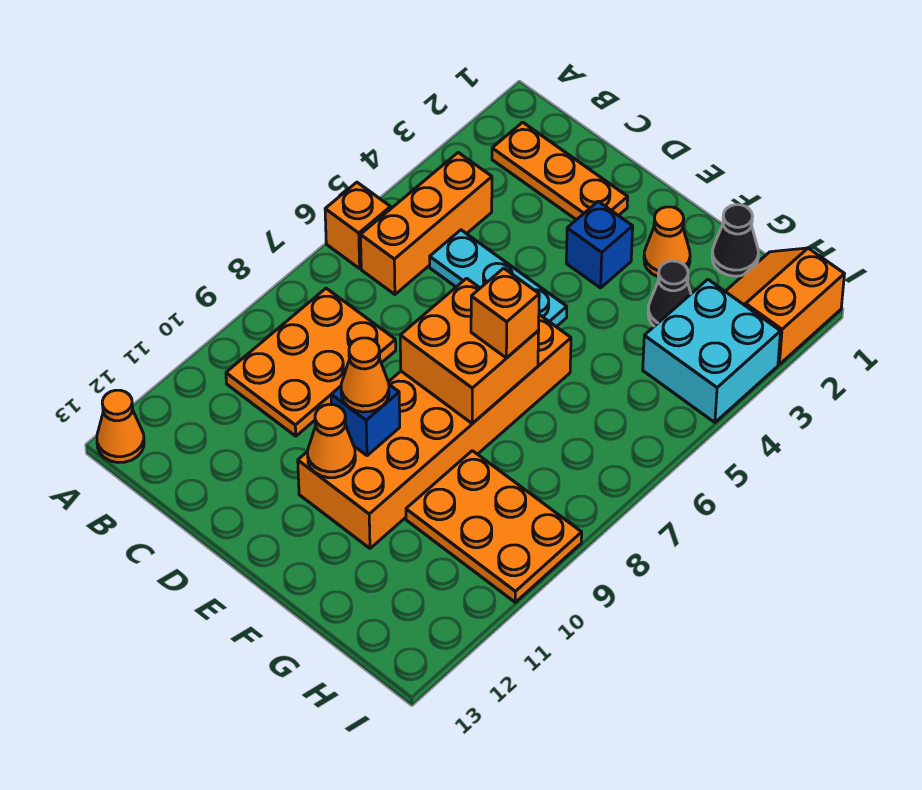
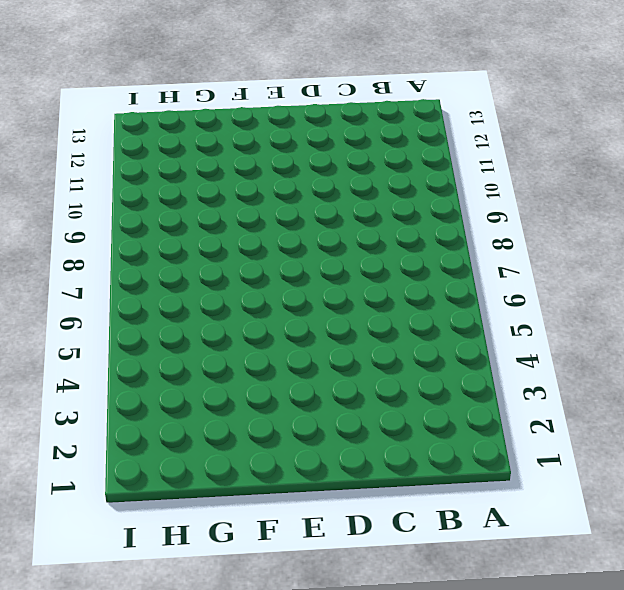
none -> orange 1x1 brick [325,182,391,268]
none -> orange 1x1 cone [97,390,144,463]
none -> orange 1x3 plate [492,122,628,220]

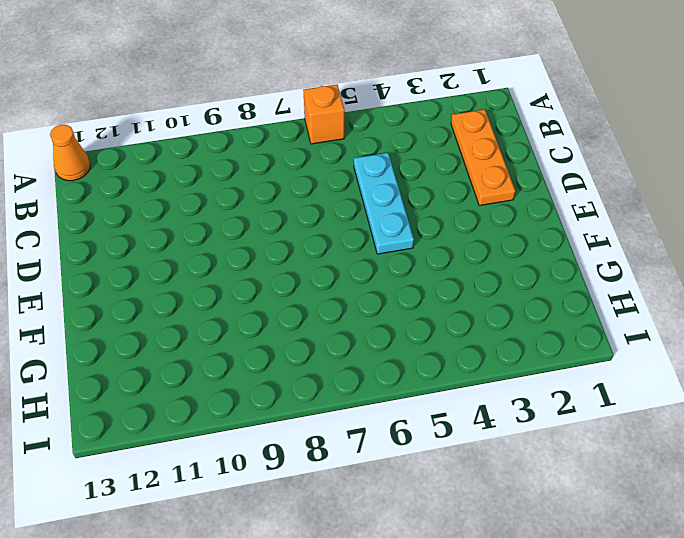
none -> orange 1x3 brick [361,153,492,294]
none -> orange 2x3 plate [226,288,396,436]
none -> blue 1x1 brick [566,201,633,288]

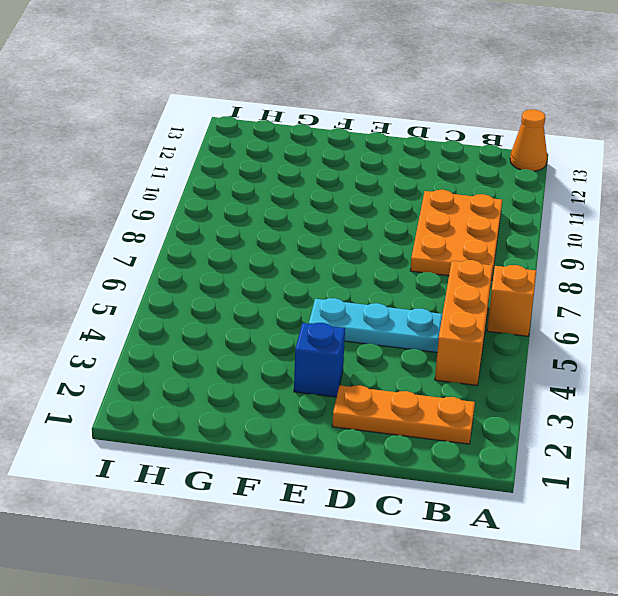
none -> orange 2x6 brick [298,315,571,548]
none -> orange 1x1 cone [644,207,690,277]
none -> black 1x1 cone [712,205,758,276]

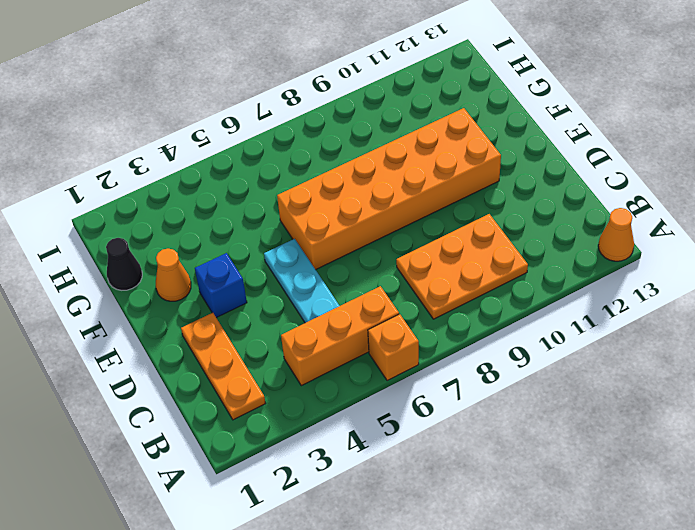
none -> black 1x1 cone [648,261,691,326]
none -> orange 2x3 plate [406,451,582,602]
none -> orange 2x2 slope [725,248,844,364]

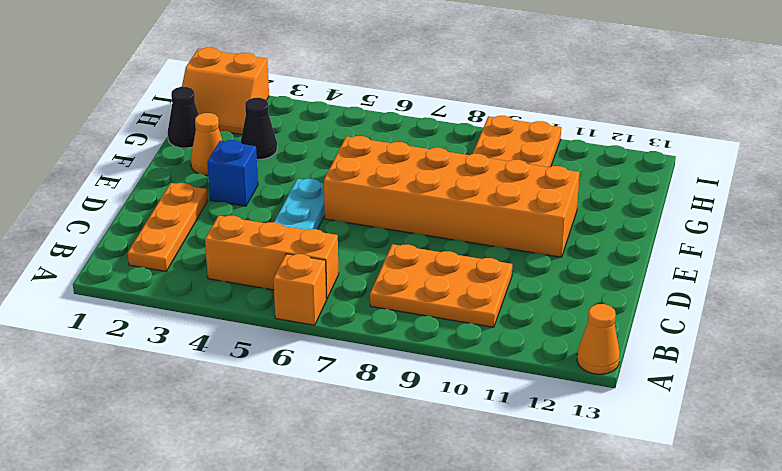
none -> cyan 2x2 brick [643,280,781,422]
none -> orange 2x2 brick [400,278,539,424]
none -> blue 1x1 brick [331,385,400,456]

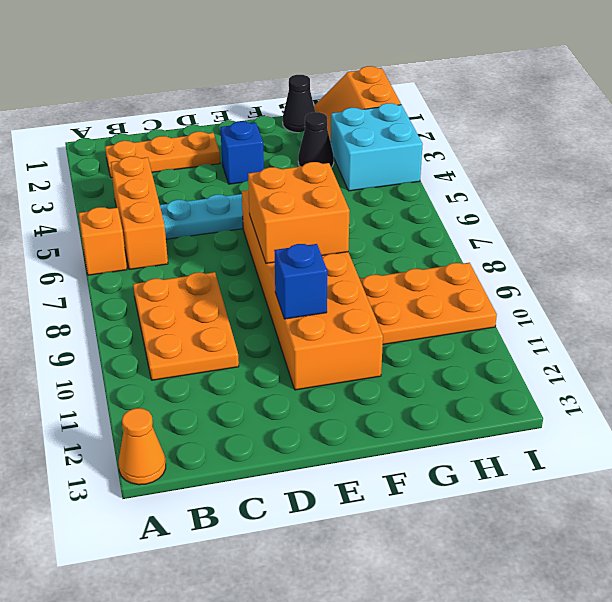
none -> orange 1x1 cone [644,207,690,277]
none -> orange 1x1 cone [308,404,355,478]
none -> orange 1x1 cone [341,338,389,412]

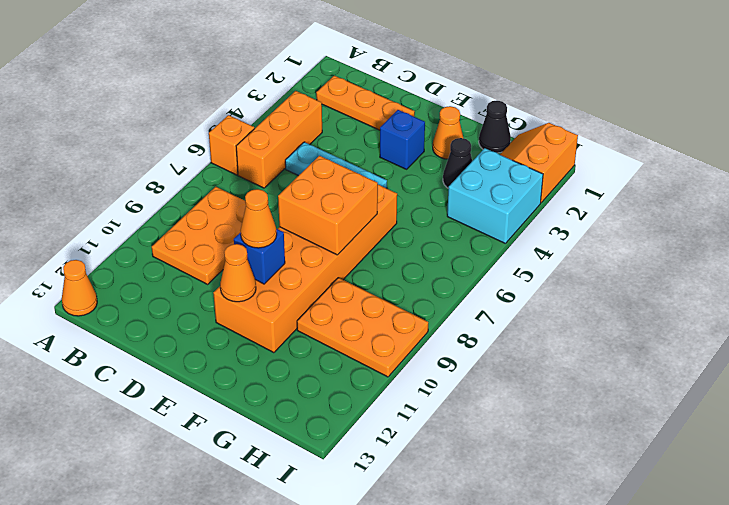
none -> orange 1x1 brick [471,268,539,358]

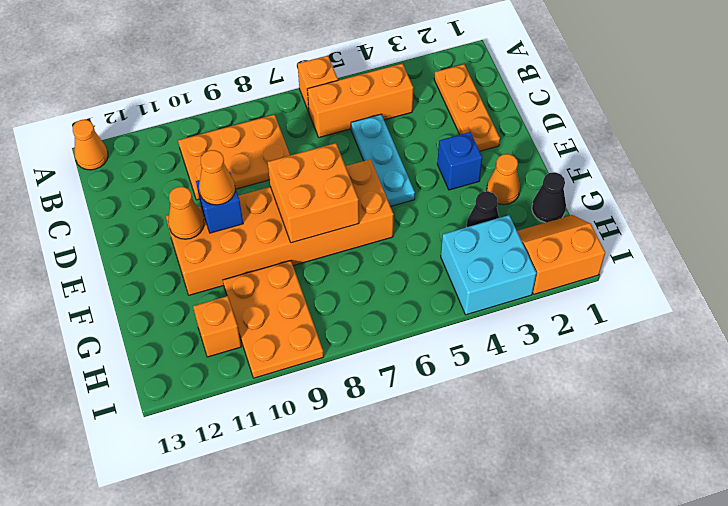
orange 1x1 brick [193,296,241,357] -> orange 1x1 brick moved to [471,268,539,358]

